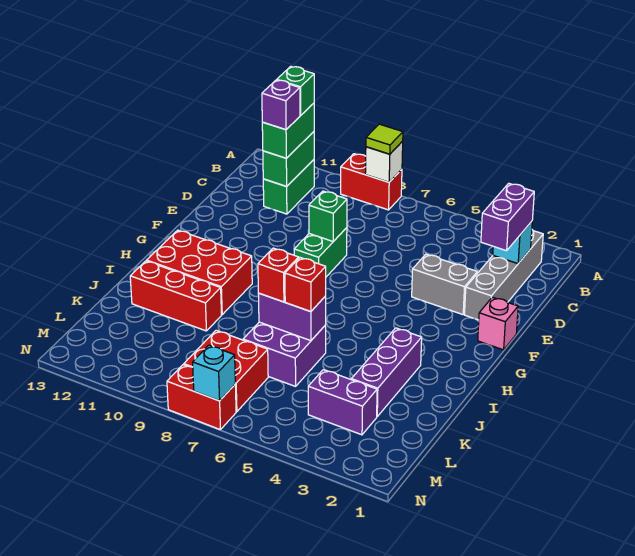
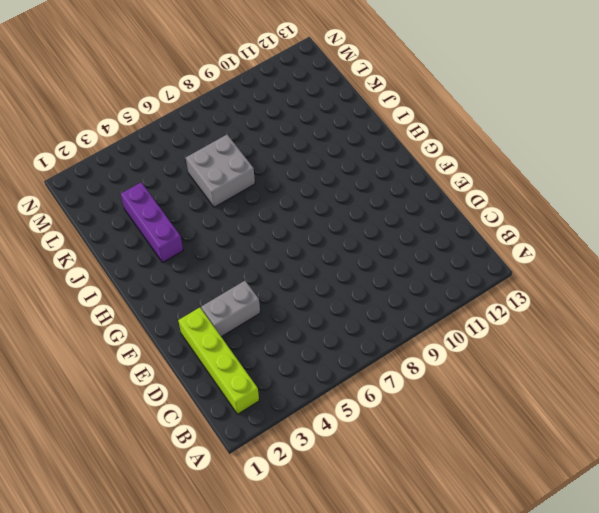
lime 1x4 brick [178,308,259,414] -> grey 1x4 brick [465,230,543,320]
grey 2x2 brick [186,135,255,207] -> purple 2x2 brick [243,322,326,386]
none -> red 1x2 brick [341,154,402,210]
none -> green 1x2 brick [263,160,314,214]
none -> green 1x2 brick [294,228,347,277]

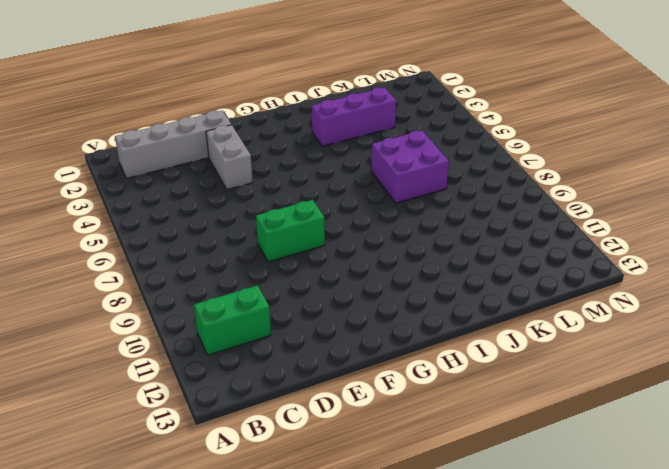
none -> red 1x2 brick [341,154,402,210]
none -> pink 1x1 brick [478,297,518,350]
none -> red 2x3 brick [147,230,252,315]

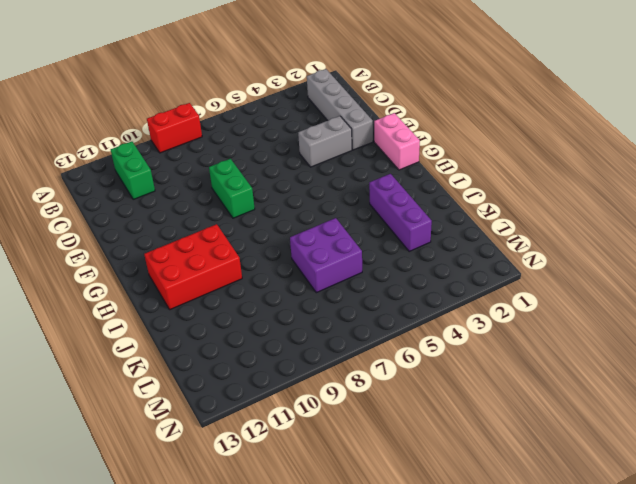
pink 1x2 brick [374,113,420,170] -> pink 1x1 brick [478,297,518,350]
none -> red 1x3 brick [130,261,222,331]
none -> purple 1x2 brick [308,370,377,435]
none -> red 2x2 brick [184,330,268,412]

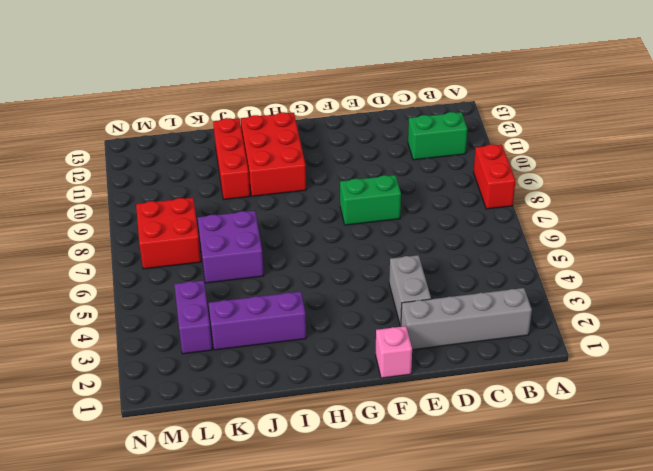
none -> red 1x2 brick [167,365,236,430]
none -> white 1x1 brick [365,141,403,182]
none -> green 1x2 brick [263,132,314,186]

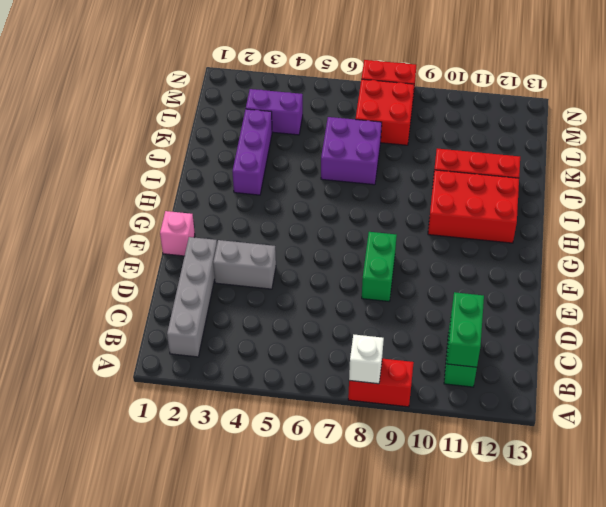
none -> cyan 1x1 brick [493,222,532,264]
none -> green 1x1 brick [309,191,347,241]
none -> purple 1x2 brick [258,293,326,341]

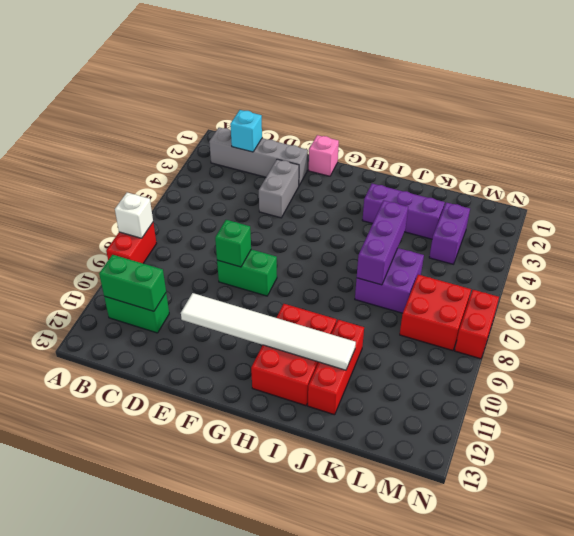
white 1x6 tile [181,293,356,370] -> none
purple 1x3 brick [357,200,408,285] -> purple 1x2 brick [258,293,326,341]
none -> cyan 1x1 brick [193,345,235,401]
none -> lime 1x1 tile [366,124,403,154]
none -> green 1x2 brick [262,103,314,158]

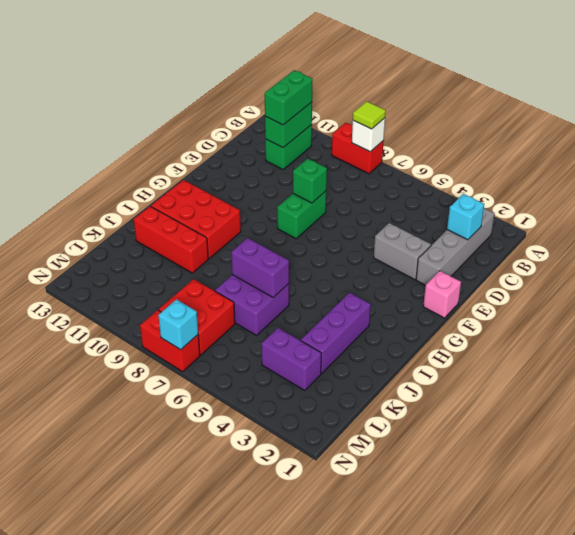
none -> purple 1x2 brick [481,183,534,251]
none -> red 1x1 brick [285,258,326,312]
none -> red 1x1 brick [258,248,299,302]

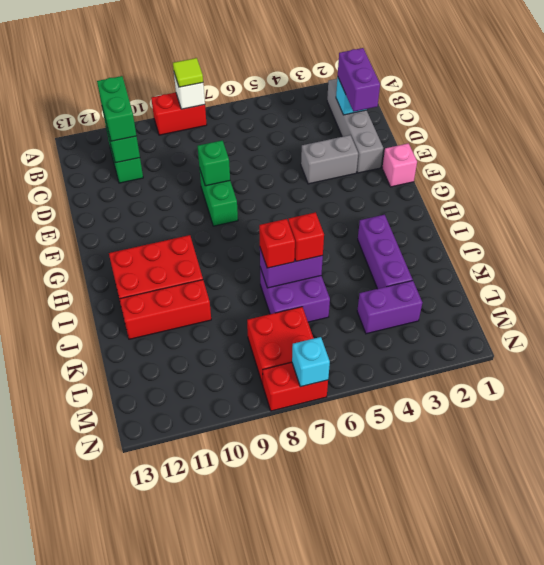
none -> green 1x1 brick [277,66,314,115]
none -> purple 1x1 brick [262,80,300,130]

